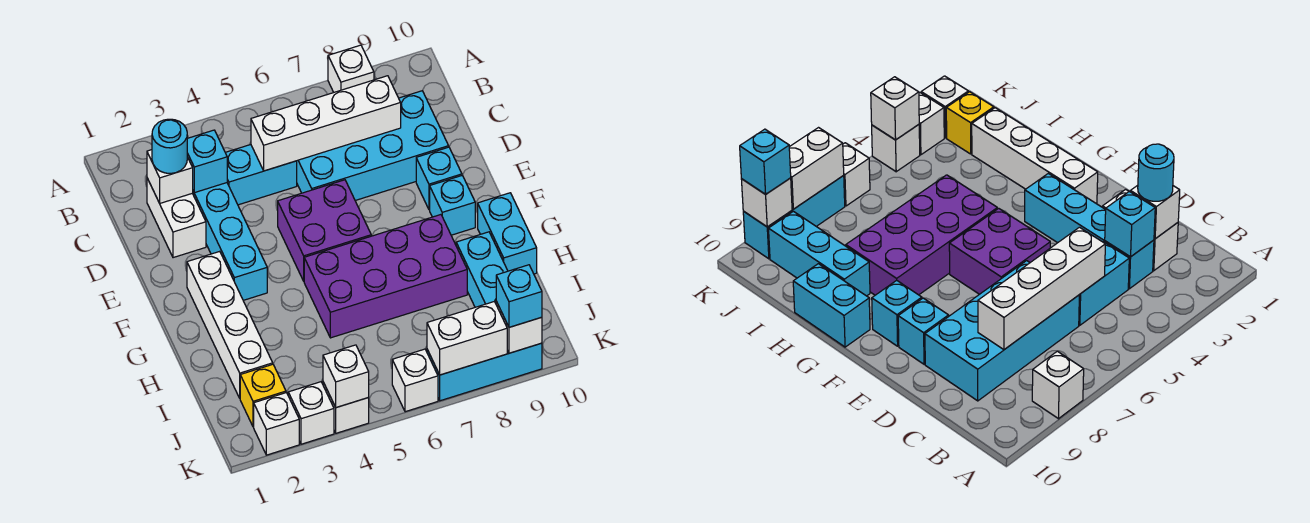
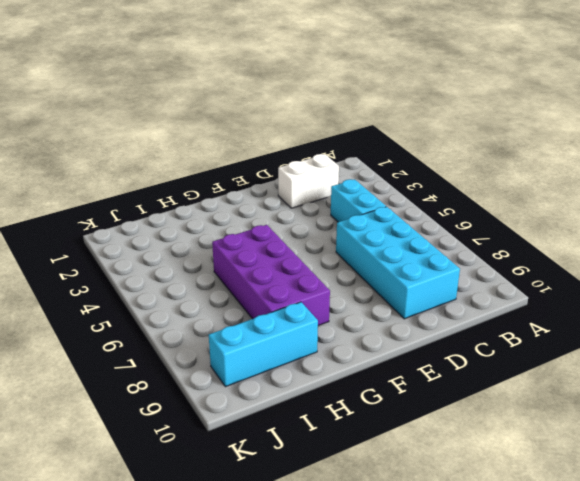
none -> white 1x1 brick [328,45,374,92]
none -> cyan 1x4 brick [193,183,267,300]
none -> purple 2x2 brick [278,180,371,281]

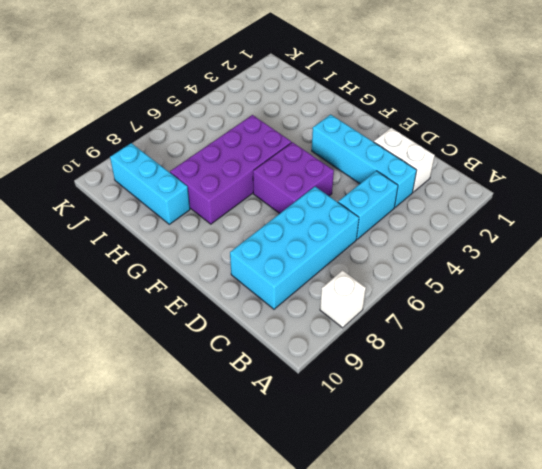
none -> cyan 1x1 brick [416,147,462,210]
none -> white 1x4 brick [187,251,273,398]
none -> cyan 1x1 brick [430,175,475,235]

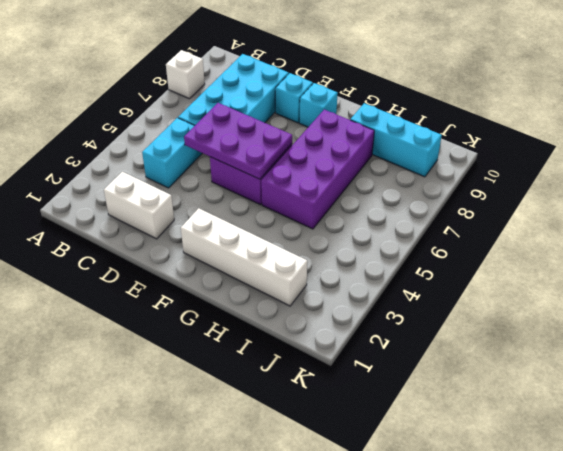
purple 2x3 plate [184,103,292,179] -> none
none -> cyan 1x4 brick [193,183,267,300]
none -> cyan 1x2 brick [478,193,537,274]
none -> yellow 1x1 brick [240,364,286,427]

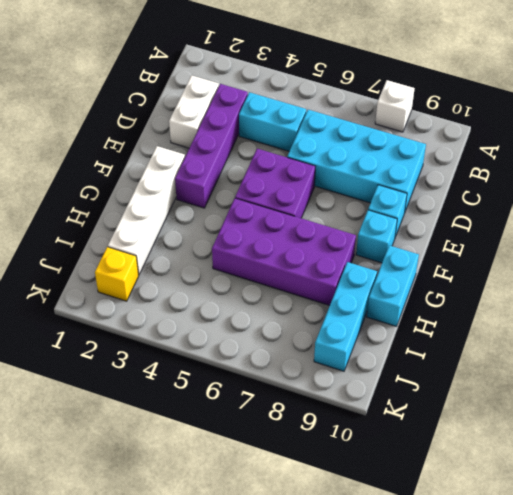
purple 1x4 brick [175,84,248,208] -> cyan 1x4 brick [193,183,267,300]
none -> white 1x1 brick [254,392,299,455]
none -> white 1x1 brick [288,382,334,444]
none -> white 1x1 brick [323,382,369,433]

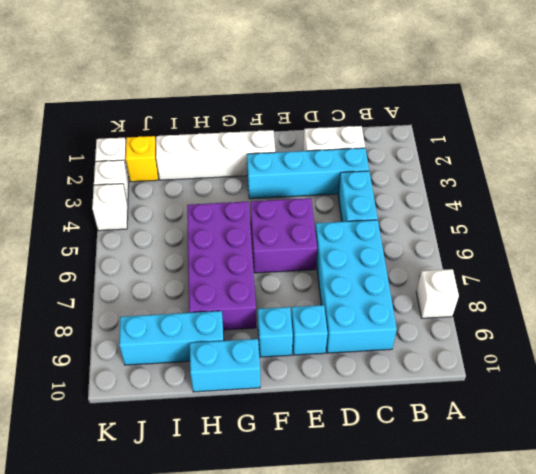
none -> white 1x1 brick [392,349,438,412]
none -> cyan 1x3 brick [427,343,542,401]
none -> white 1x1 brick [147,150,193,203]

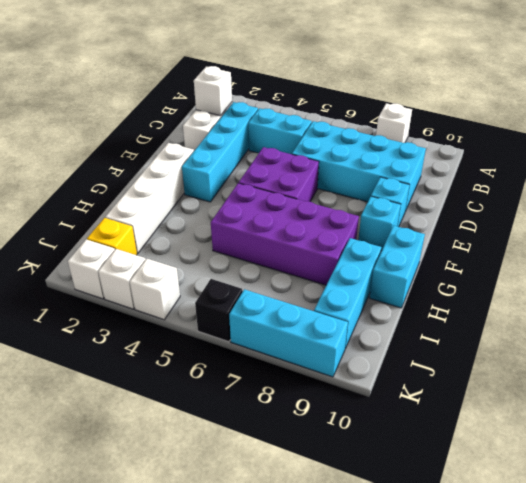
black 1x1 brick [195,279,243,342] -> white 1x1 brick [392,349,438,412]
none -> cyan 1x1 brick [187,130,227,193]
none -> white 1x4 brick [251,76,401,171]
none -> white 1x1 brick [323,345,369,408]

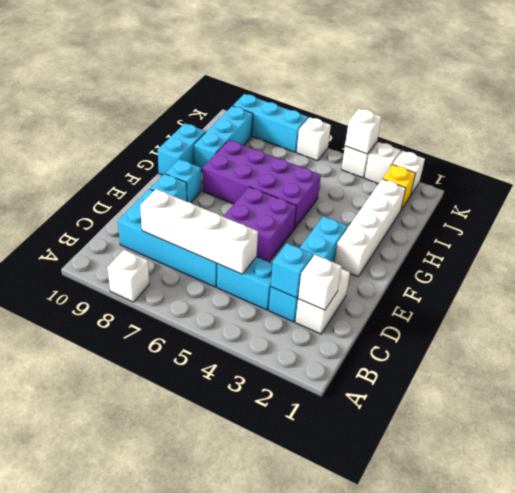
none -> white 1x2 brick [427,301,507,375]
none -> white 1x1 brick [496,302,542,353]
none -> cyan 1x1 round brick [152,119,187,174]

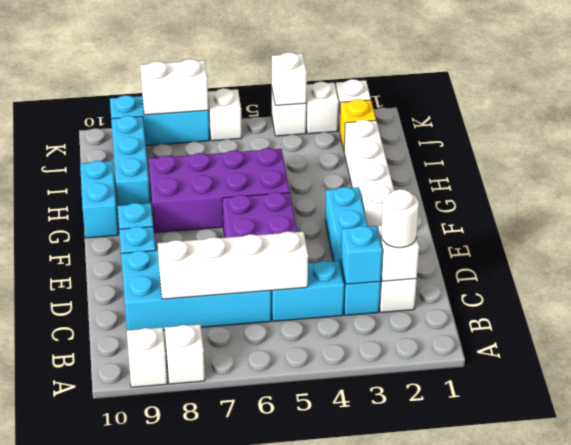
white 1x1 brick [127,327,167,387] -> white 1x1 brick moved to [496,302,542,353]
white 1x1 round brick [381,189,419,248] -> cyan 1x1 round brick [152,119,187,174]
none -> cyan 1x1 brick [496,265,542,327]

